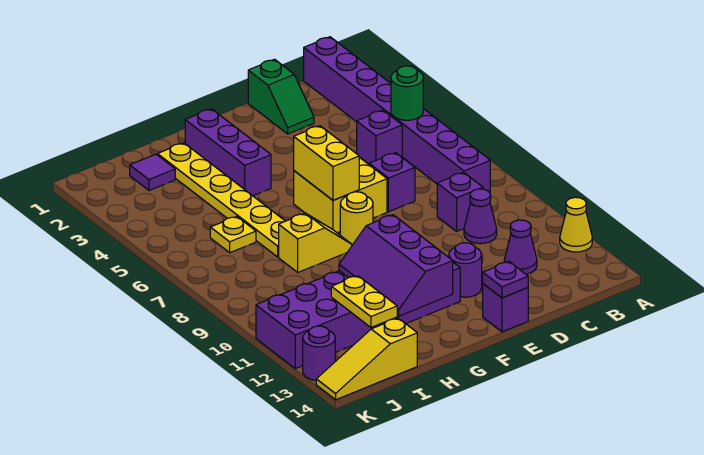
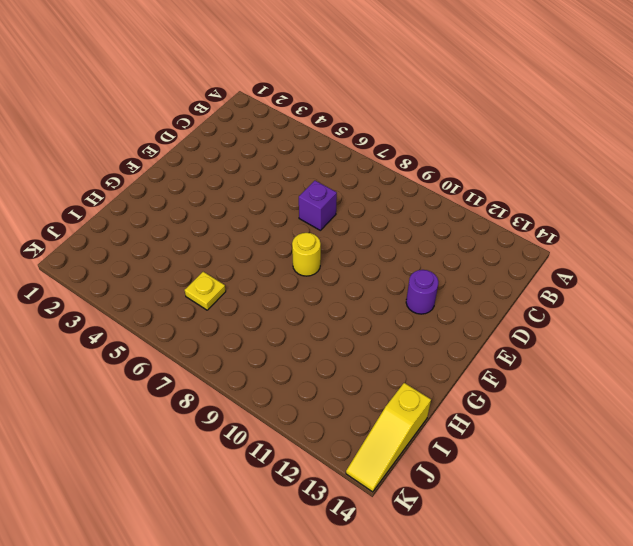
none -> yellow 1x1 cone [560,197,592,252]
none -> purple 1x8 brick [304,37,490,193]
none -> purple 1x1 brick [357,110,402,164]

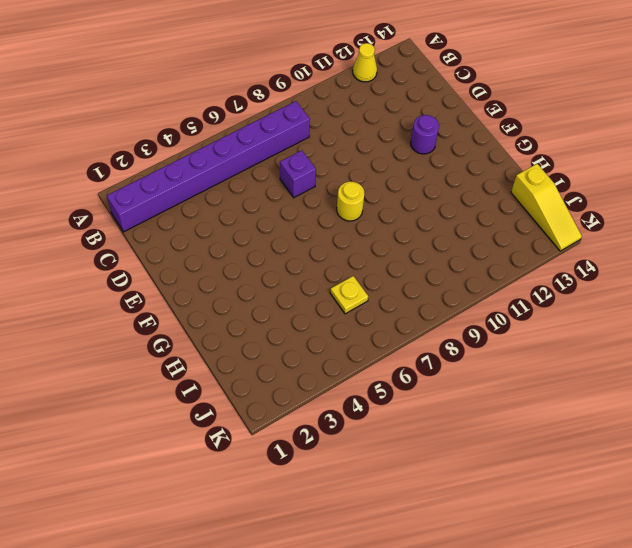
none -> purple 1x1 brick [357,110,402,164]
none -> purple 1x1 brick [437,172,483,231]
none -> purple 1x1 cone [464,189,497,244]

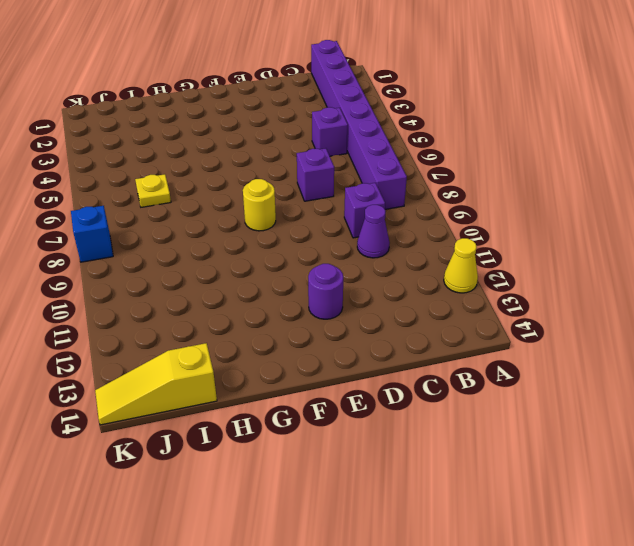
blue 1x1 brick [71,206,113,262] -> none
none -> purple 1x1 cone [504,220,537,274]
none -> green 1x2 slope [248,59,314,134]
none -> yellow 2x2 brick [294,157,387,233]

